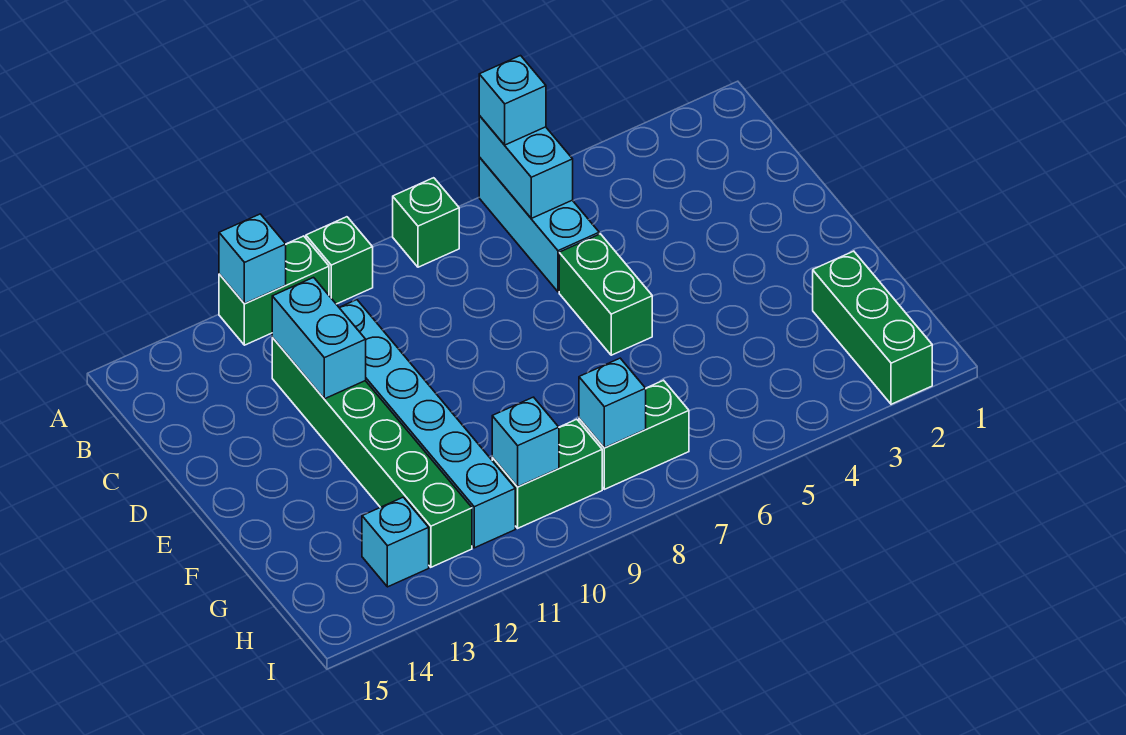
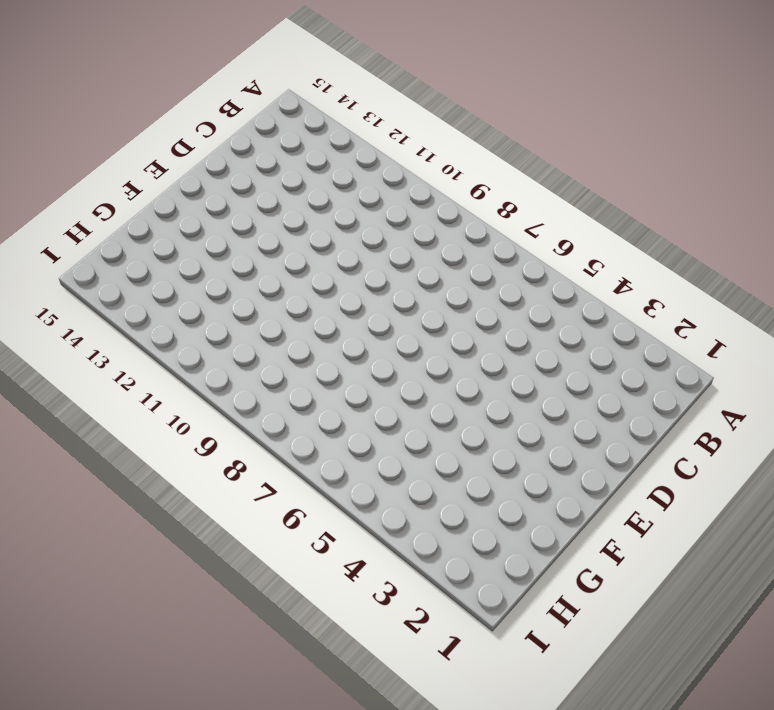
none -> cyan 1x3 brick [479,157,599,292]
none -> green 1x1 brick [393,178,459,267]
none -> green 1x1 brick [306,217,373,304]

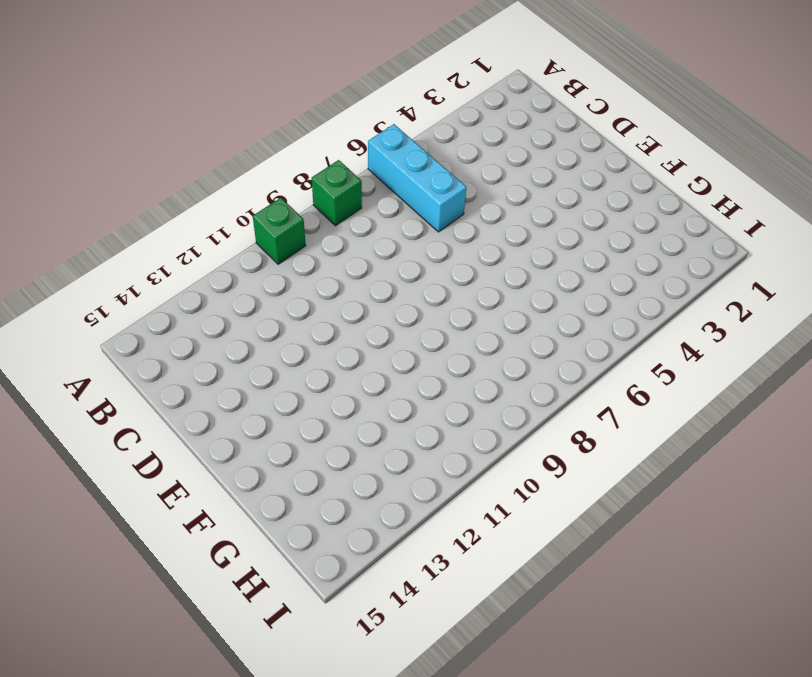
none -> green 1x2 brick [219,236,329,345]
none -> cyan 1x6 brick [339,300,515,548]
none -> green 1x6 brick [272,338,472,567]

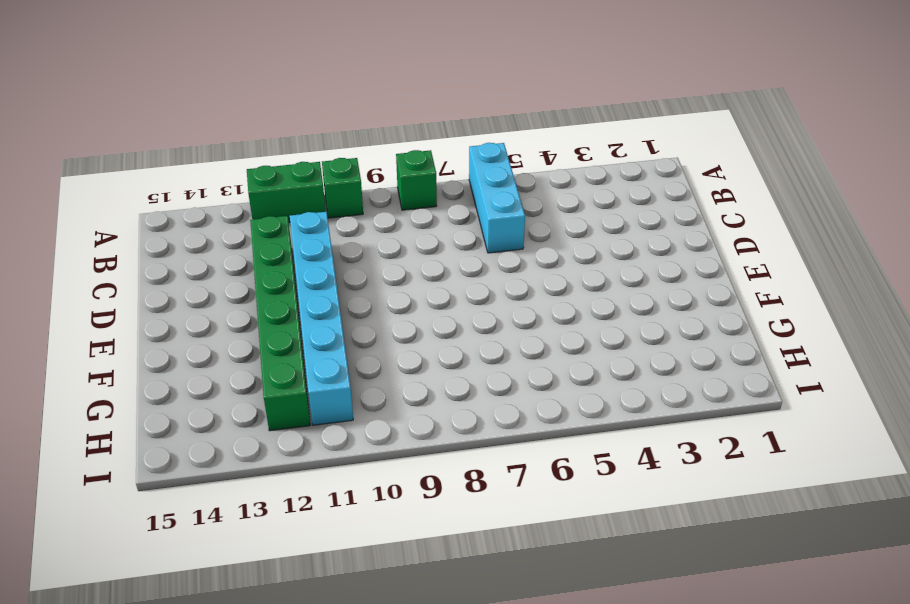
none -> green 1x2 brick [559,234,652,355]
none -> green 1x3 brick [813,251,932,404]
none -> green 1x2 brick [579,380,689,489]

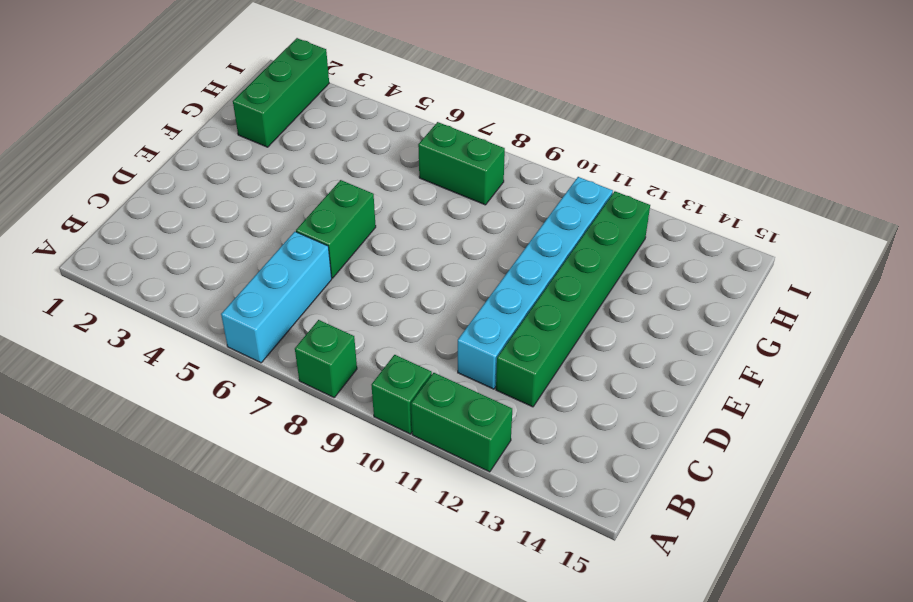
none -> green 1x2 brick [492,419,602,528]
none -> cyan 1x1 brick [362,497,429,587]
none -> cyan 1x2 brick [479,116,573,218]

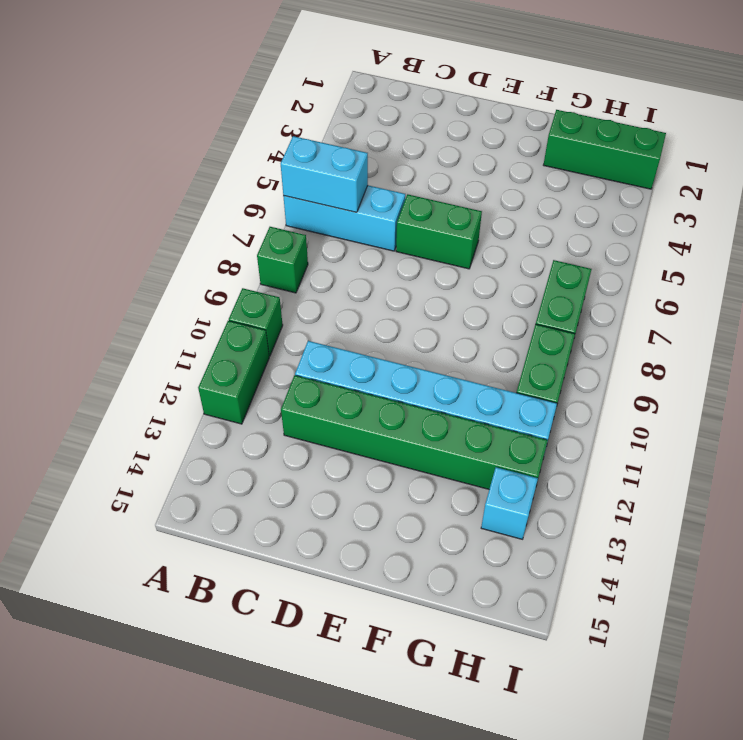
none -> cyan 1x1 brick [219,214,286,304]
none -> cyan 1x2 brick [272,278,366,399]
none -> cyan 1x1 brick [579,358,646,448]

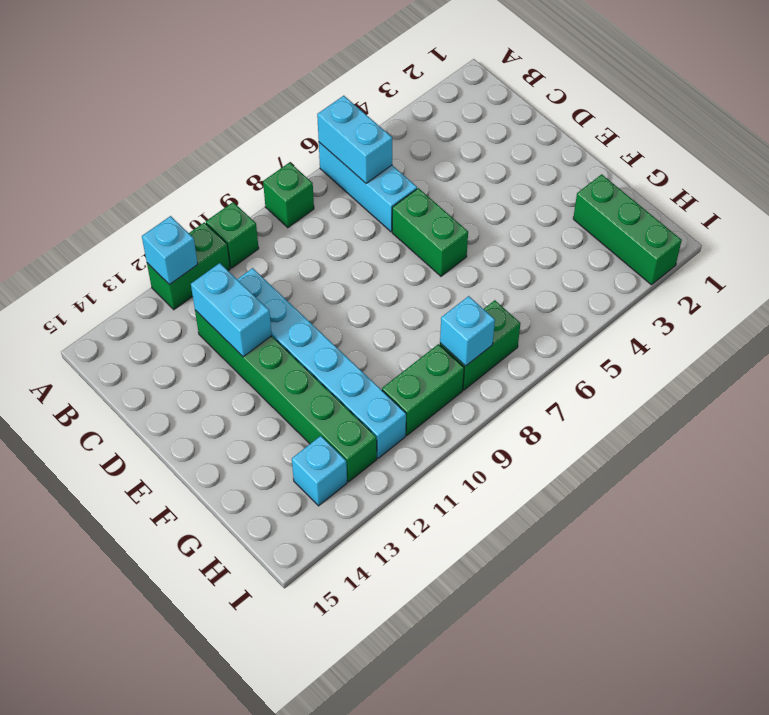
none -> cyan 1x1 brick [492,397,559,487]
none -> cyan 1x1 brick [479,56,546,145]

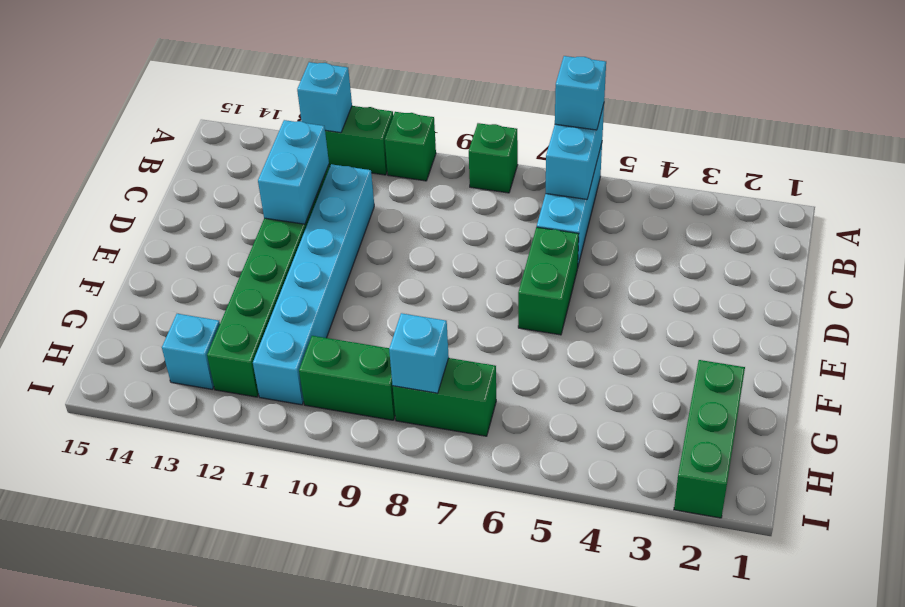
none -> cyan 1x1 brick [492,397,559,487]

